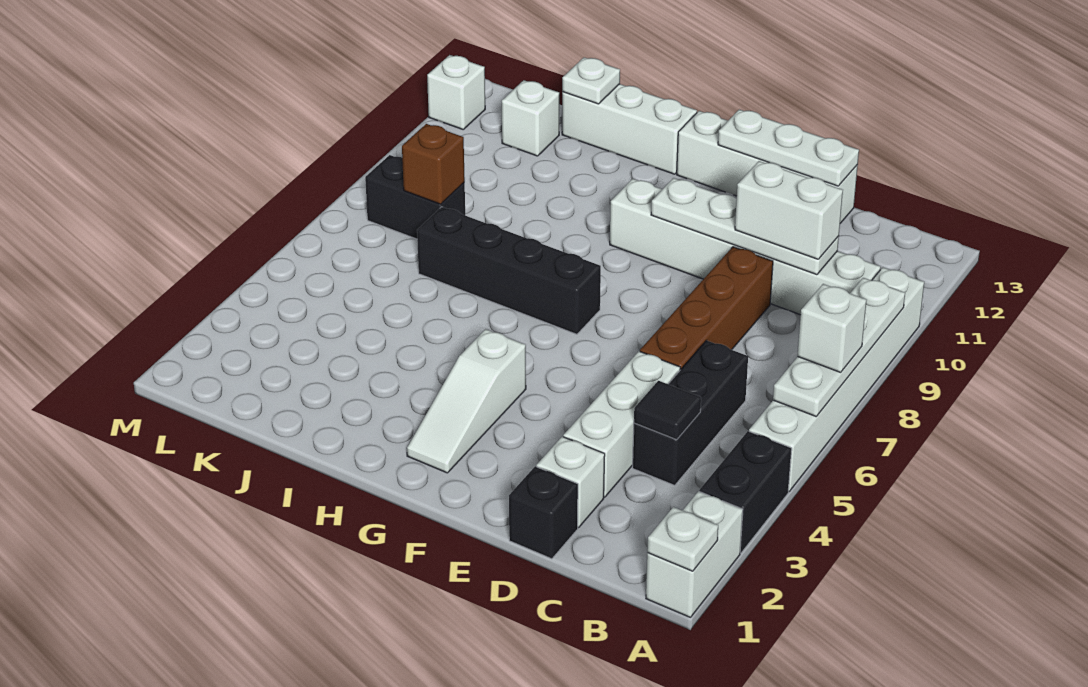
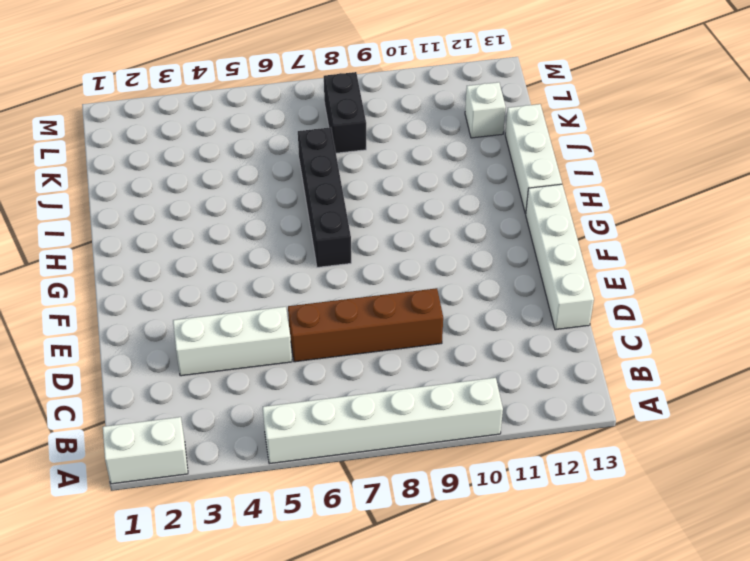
none -> black 1x2 brick [699,431,792,553]
none -> white 1x6 brick [610,179,881,315]
none -> black 1x3 brick [633,340,748,485]

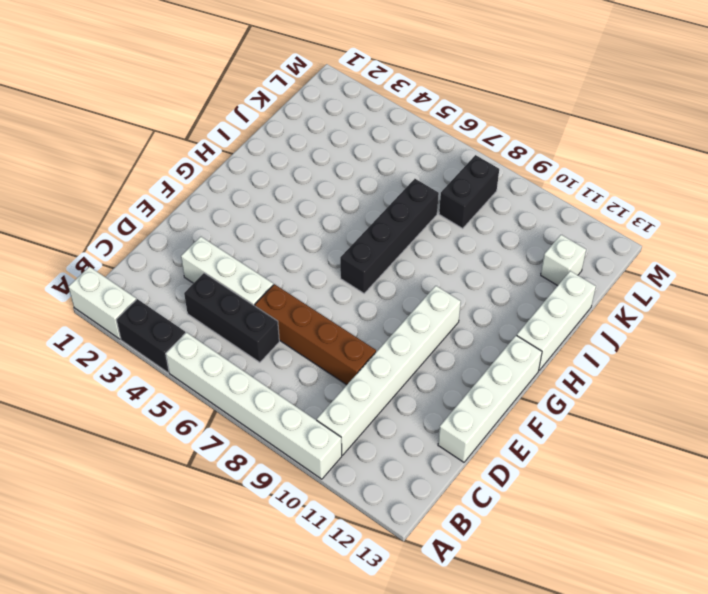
none -> black 1x1 brick [509,466,578,559]
none -> white 1x1 brick [536,437,605,528]
none -> white 1x3 slope [407,329,526,473]

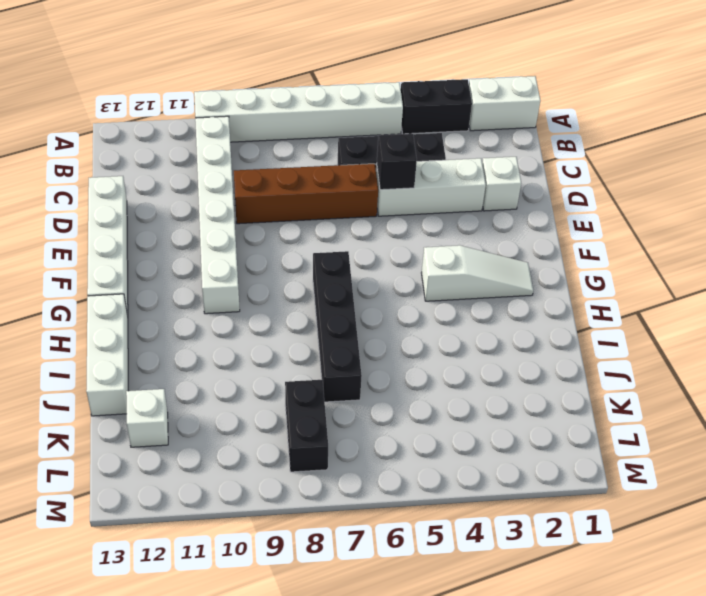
black 1x1 brick [377,134,417,190] -> black 1x1 brick moved to [509,466,578,559]
none -> white 1x1 brick [427,55,485,129]
none -> white 1x1 plate [647,507,718,571]
none -> white 1x4 plate [773,278,905,416]

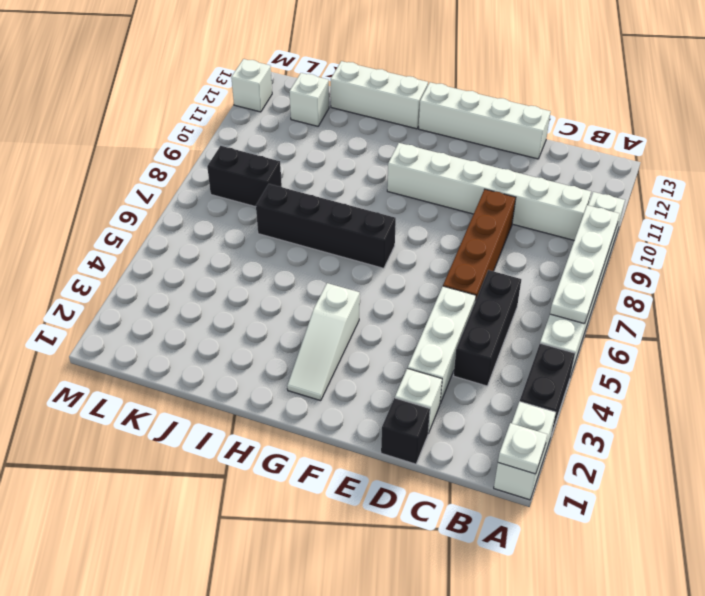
none -> black 1x1 tile [634,381,701,440]
none -> white 1x4 plate [651,178,839,275]
none -> white 1x3 plate [718,109,859,186]

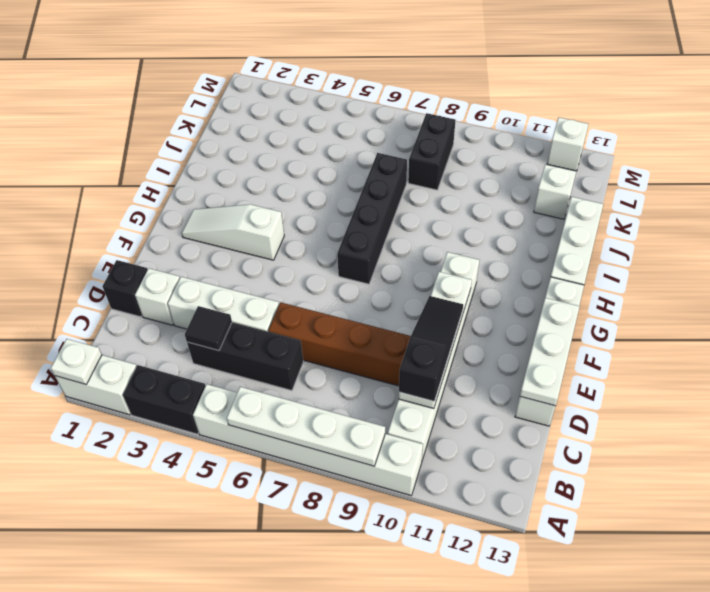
black 1x3 slope [399,296,463,401] -> white 1x2 brick [735,161,843,259]
none -> white 1x1 plate [562,57,620,104]
none -> brown 1x1 brick [402,124,465,204]
none -> white 1x1 brick [797,284,866,372]

